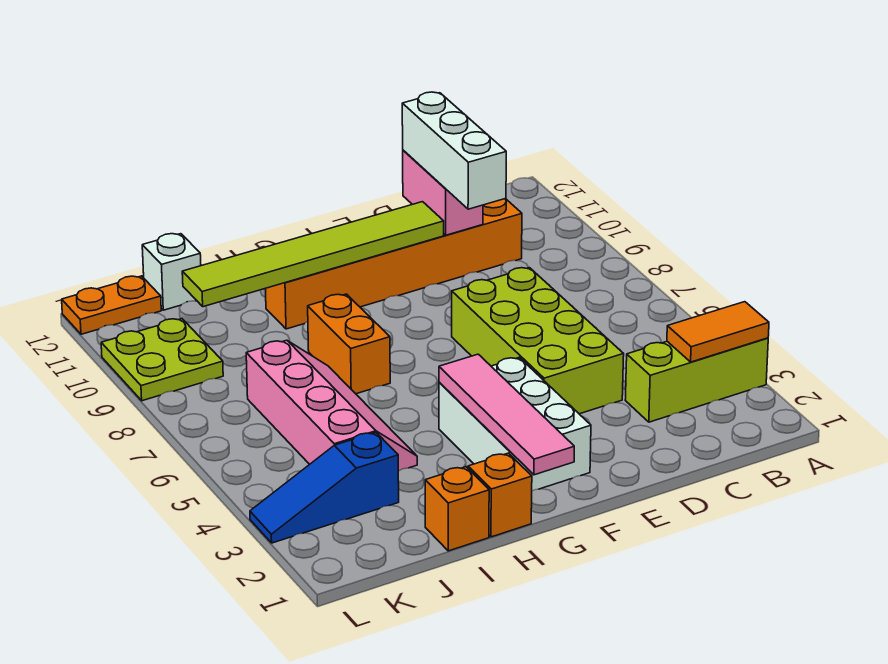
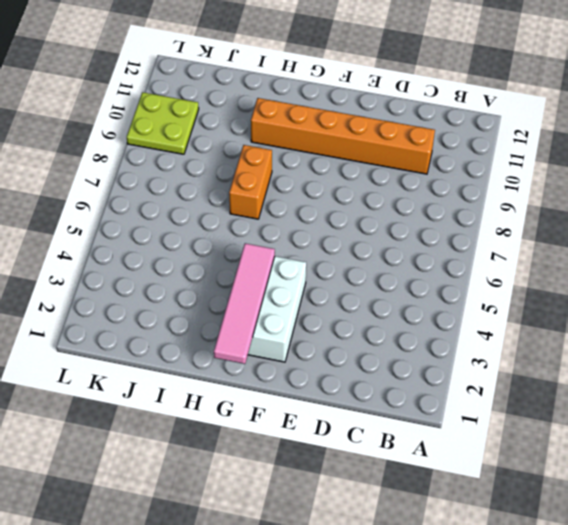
none -> lime 1x3 brick [625,338,768,422]
none -> lime 2x4 brick [452,268,624,414]
none -> orange 1x1 brick [468,453,532,537]

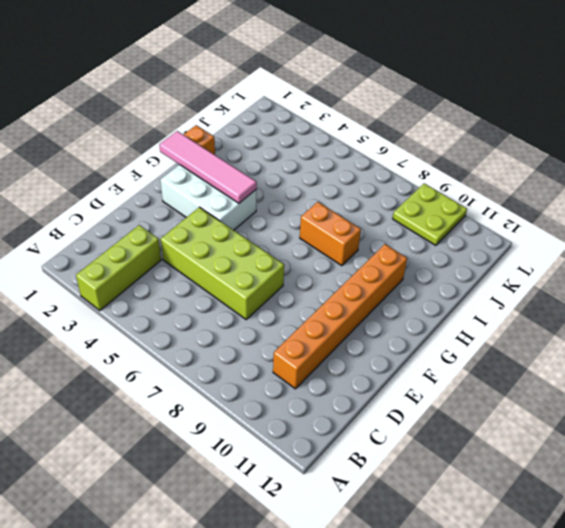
none -> orange 1x1 brick [425,467,489,551]
none -> pink 2x4 slope [246,340,417,471]
none -> blue 1x3 slope [250,432,399,543]

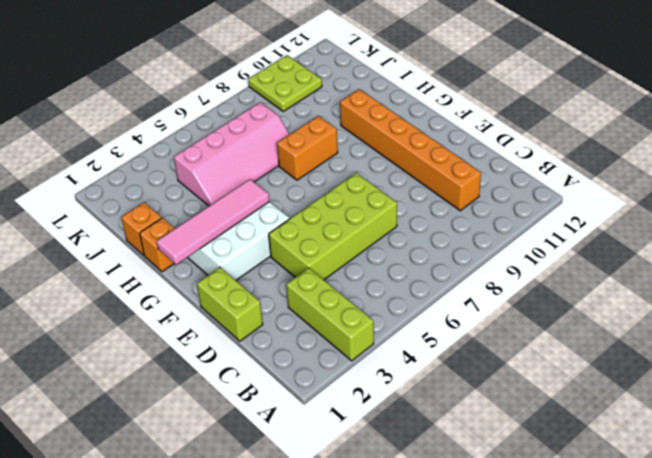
lime 1x2 brick [197,267,263,341] -> none
none -> blue 1x3 slope [250,432,399,543]
none -> white 1x1 brick [142,234,201,310]
none -> orange 1x2 plate [62,276,161,334]

